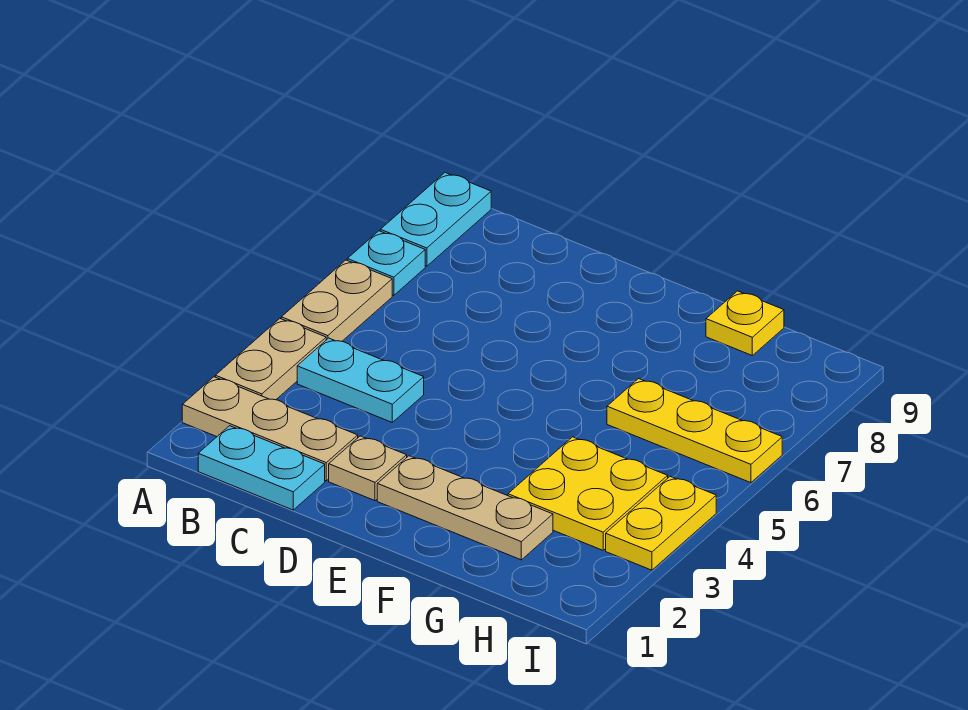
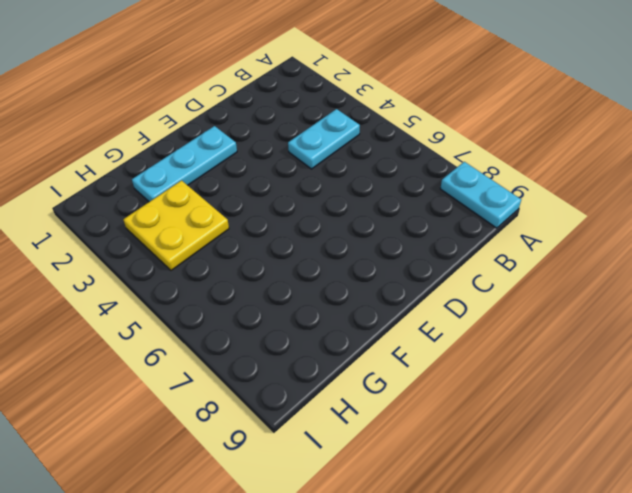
cyan 1x3 plate [132,126,237,202] -> tan 1x3 plate [377,456,553,560]
none -> tan 1x3 plate [182,377,358,481]
none -> tan 1x2 plate [215,319,326,400]
none -> tan 1x2 plate [281,260,392,341]

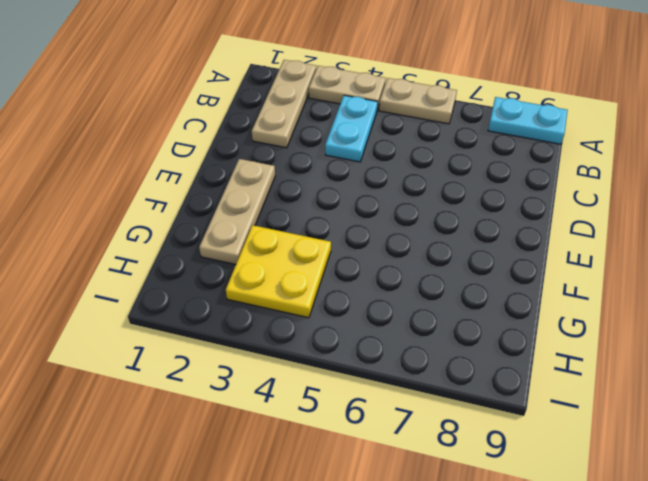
none -> cyan 1x1 plate [347,231,425,295]
none -> cyan 1x2 plate [198,426,325,510]
none -> tan 1x1 plate [329,436,407,501]

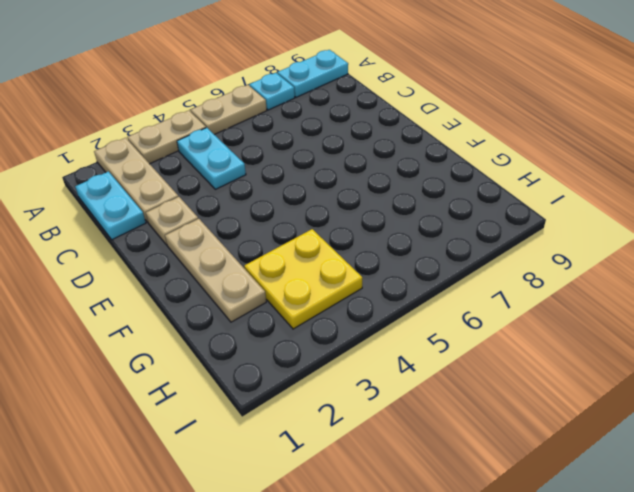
none -> yellow 1x3 plate [607,379,782,483]
none -> yellow 1x1 plate [706,291,784,355]
none -> yellow 1x2 plate [606,477,716,570]

